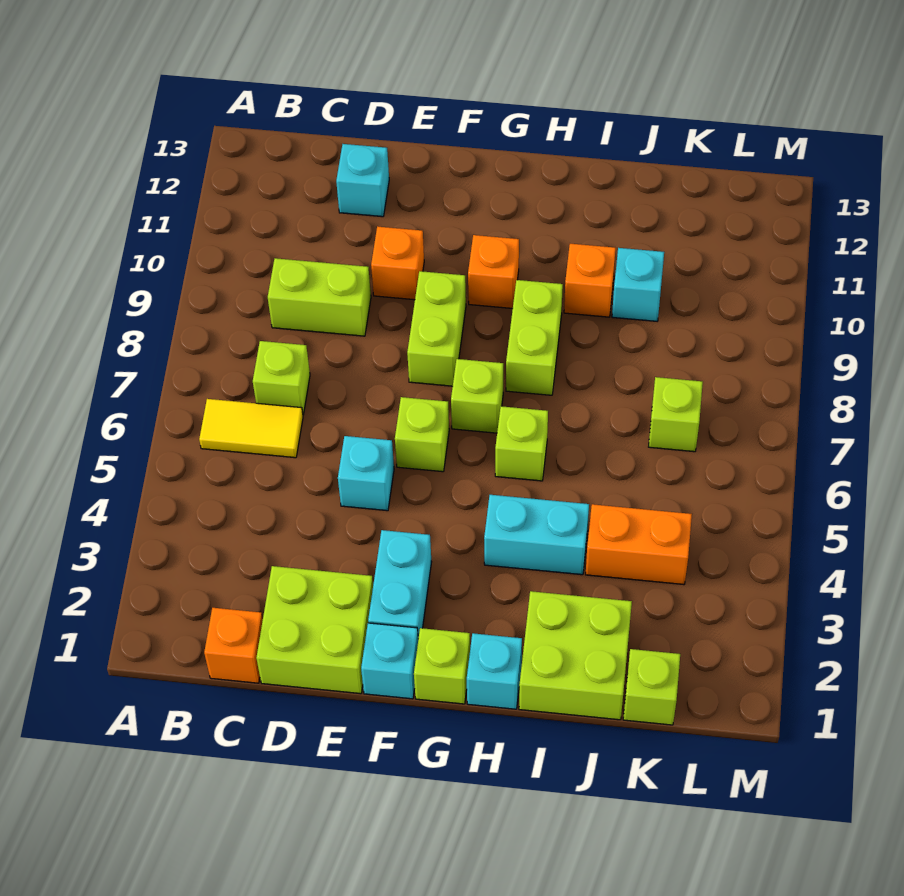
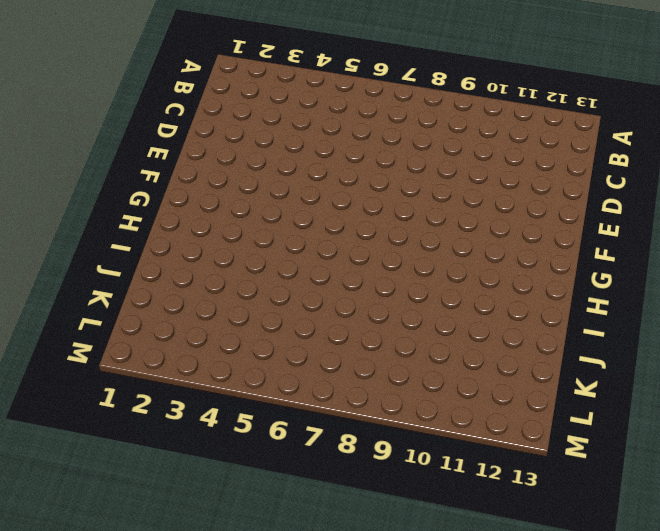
none -> yellow 1x2 tile [199,399,303,458]
none -> orange 1x1 brick [204,608,263,683]
none -> lime 1x1 brick [253,341,310,415]

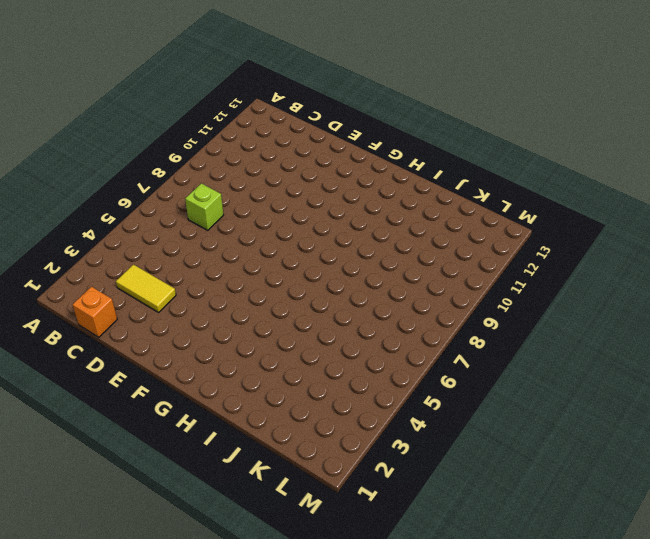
yellow 1x2 tile [116,265,176,312] -> yellow 1x2 tile moved to [199,399,303,458]
none -> lime 1x2 brick [268,258,371,336]
none -> lime 2x2 brick [256,566,373,694]
none -> cyan 1x1 brick [336,144,389,217]

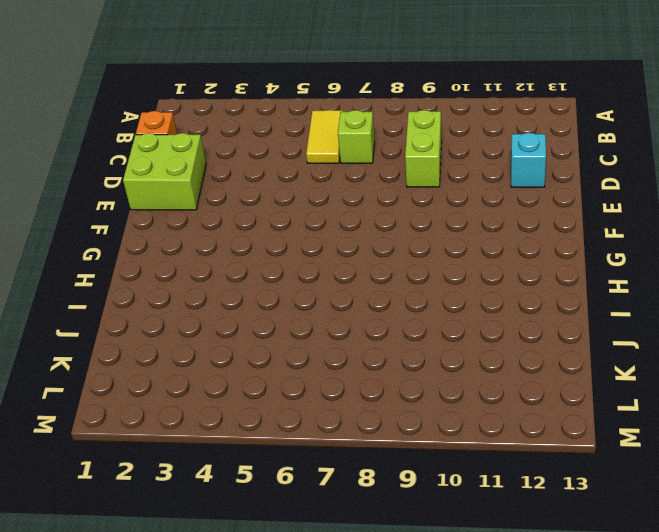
none -> cyan 1x1 brick [338,436,394,511]
none -> orange 1x1 brick [371,226,424,300]
none -> cyan 1x1 brick [361,623,418,699]

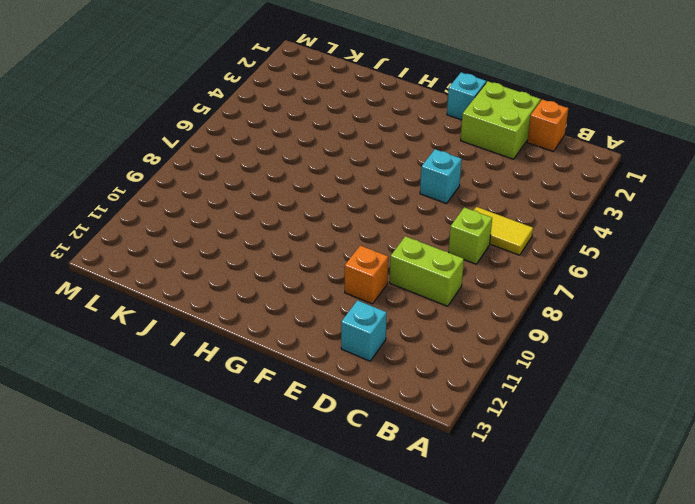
none -> cyan 1x2 brick [368,530,431,639]
none -> lime 1x1 brick [395,397,449,472]
none -> lime 1x2 brick [407,271,466,386]

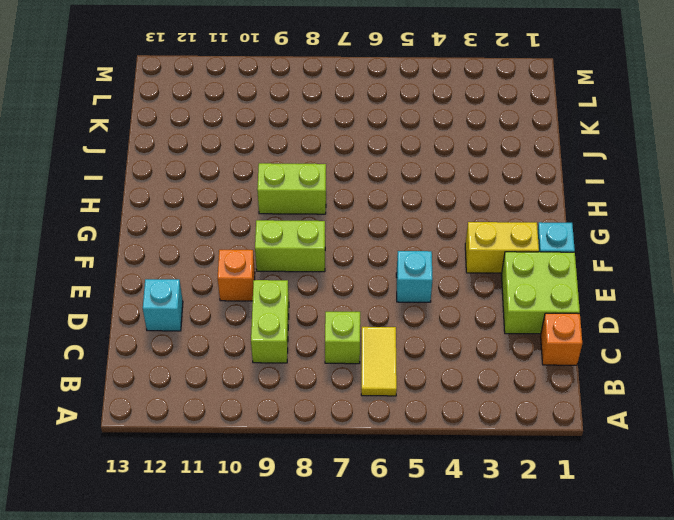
yellow 1x2 brick [465,222,539,273] -> cyan 1x2 brick [368,530,431,639]
none -> lime 1x1 brick [395,397,449,472]
none -> lime 1x1 brick [414,628,470,704]
none -> lime 1x1 brick [451,359,503,433]

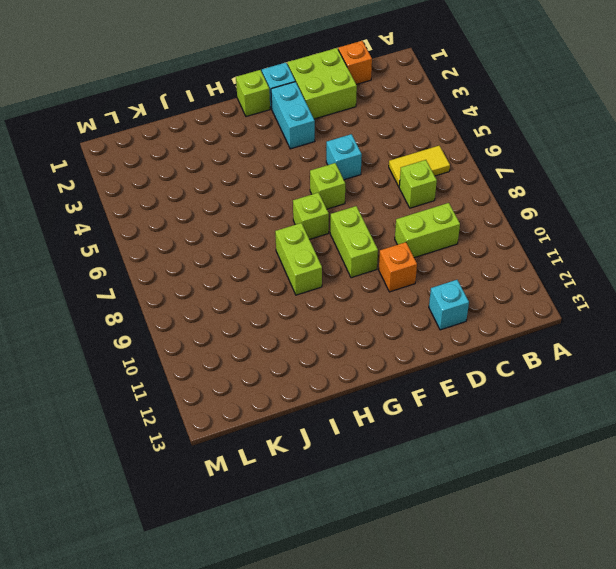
none -> orange 1x1 brick [468,235,519,308]
none -> cyan 1x1 brick [467,633,522,709]
none -> cyan 1x2 brick [484,495,589,575]

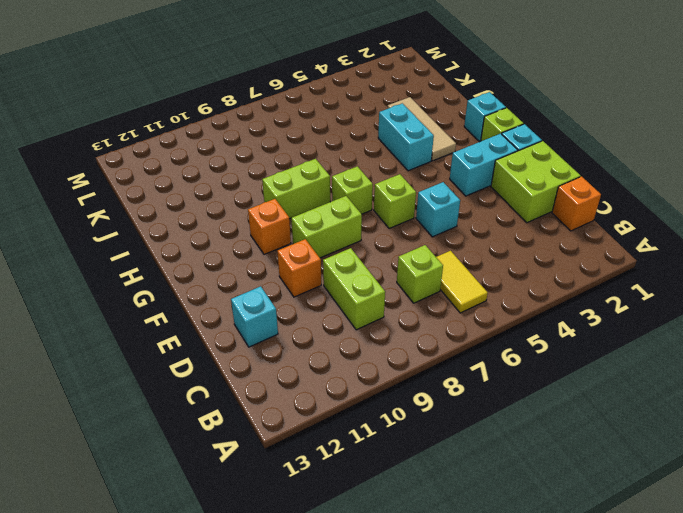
tan 1x3 tile [388,97,456,161] -> none
none -> lime 1x1 brick [495,406,548,481]
none -> lime 2x2 brick [519,591,632,720]
none -> orange 1x1 brick [564,244,616,317]

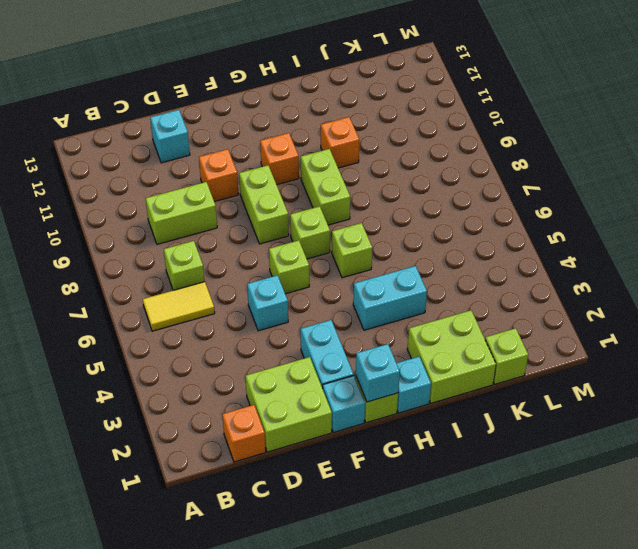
cyan 1x1 brick [356,344,400,402] -> cyan 1x1 brick moved to [612,248,664,321]
none -> orange 1x2 brick [586,504,692,585]
none -> lime 1x1 brick [649,377,703,452]

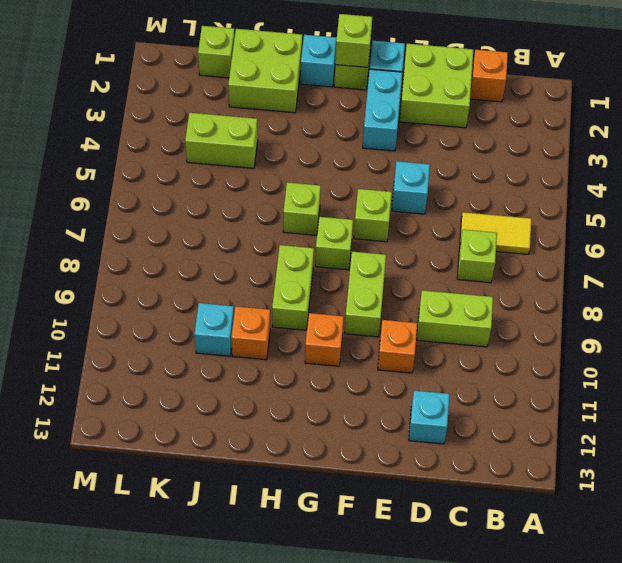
lime 1x1 brick [335,14,372,67] -> lime 1x1 brick moved to [649,377,703,452]
lime 1x2 brick [185,113,258,168] -> orange 1x2 brick [586,504,692,585]
none -> cyan 1x2 brick [484,495,589,575]

